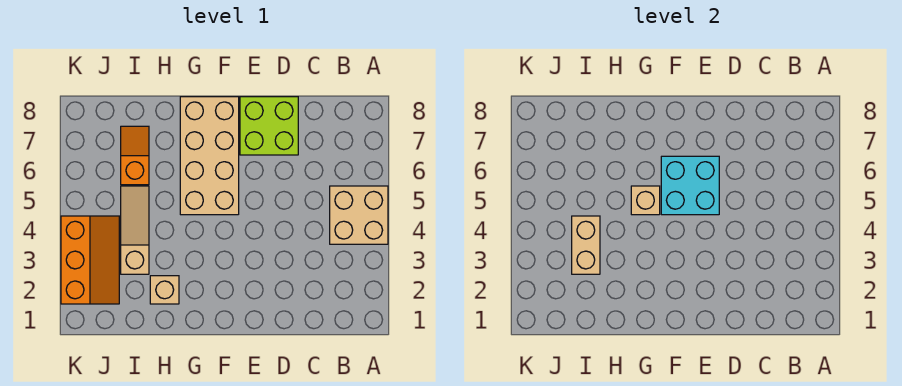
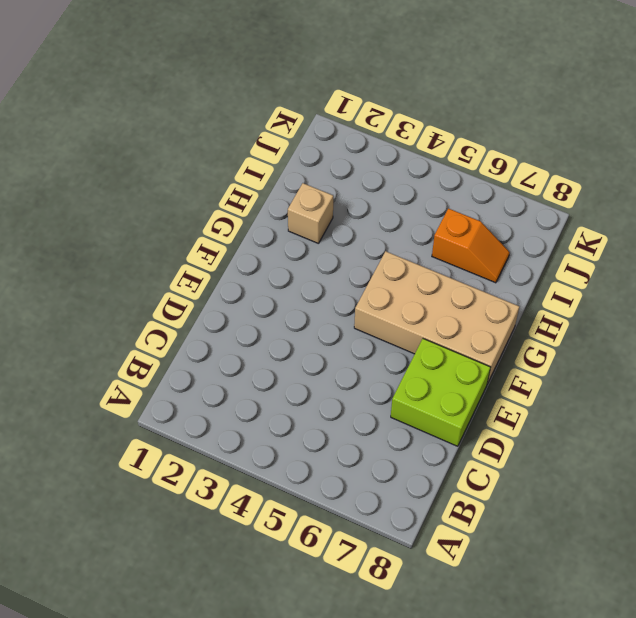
none -> tan 2x2 brick [330,186,388,244]
none -> tan 1x3 slope [121,186,149,274]

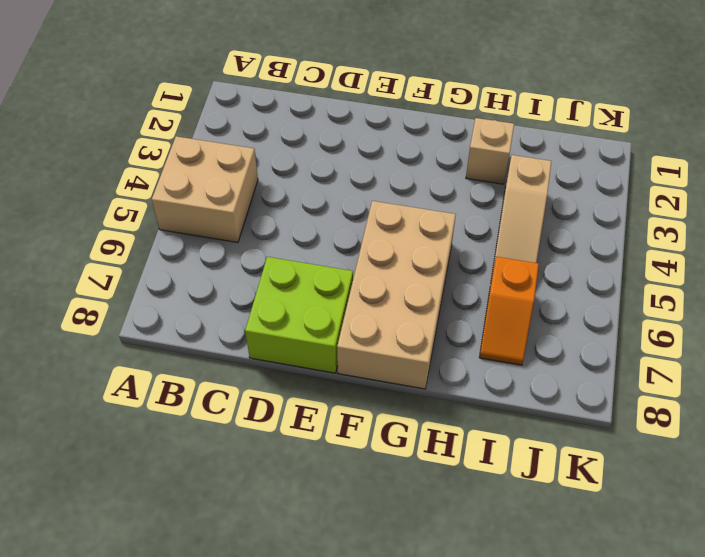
none -> orange 2x3 slope [61,216,119,304]
none -> cyan 2x2 brick [661,156,719,215]

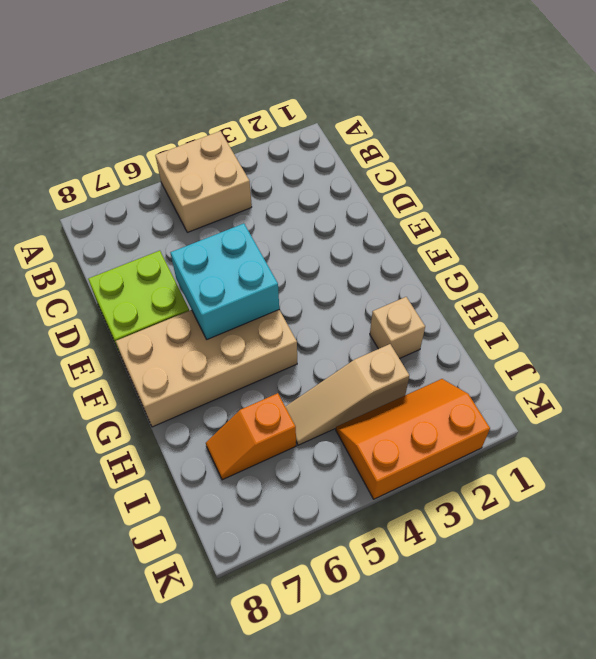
none -> tan 1x1 brick [631,186,660,215]
none -> tan 1x2 brick [572,216,600,274]

